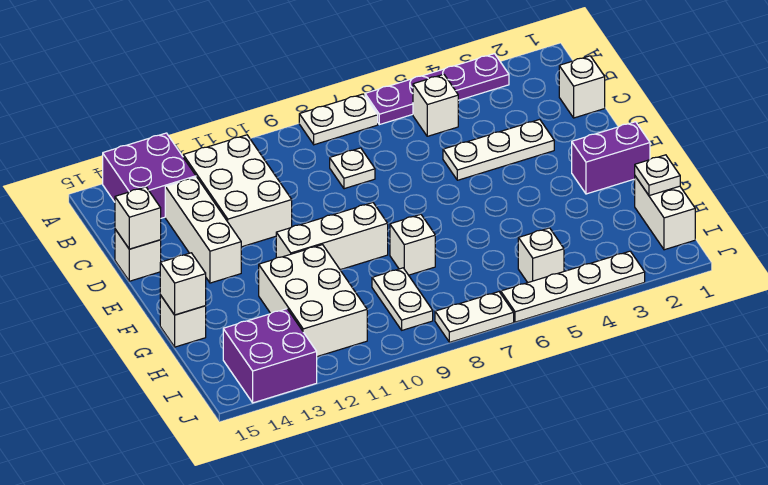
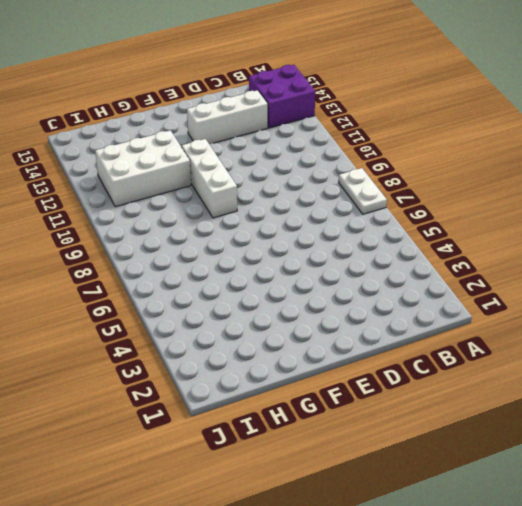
none -> purple 1x4 plate [365,54,509,125]
none -> white 1x1 brick [413,74,458,136]
none -> white 2x3 brick [183,135,292,247]

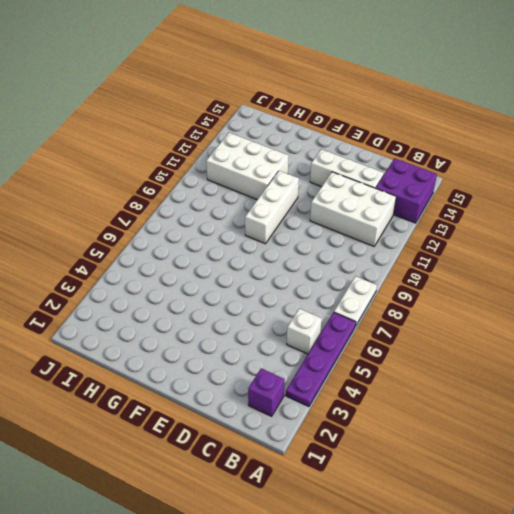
purple 1x1 brick [248,368,285,416] -> none
none -> white 1x1 brick [559,56,605,118]
none -> white 1x1 plate [330,148,375,189]
none -> white 1x3 plate [443,119,554,180]

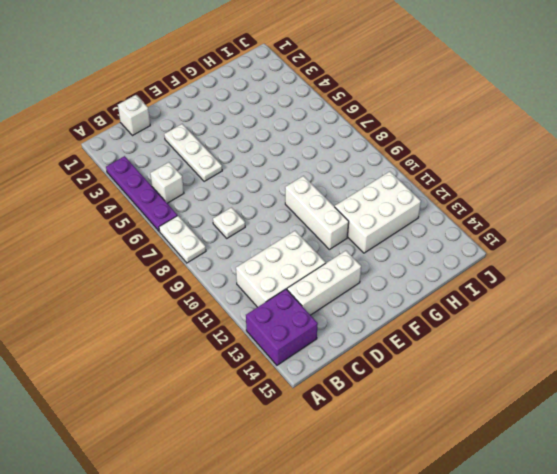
none -> white 1x1 brick [115,229,161,281]
none -> purple 1x2 brick [572,122,650,194]
none -> white 1x1 brick [390,214,435,275]

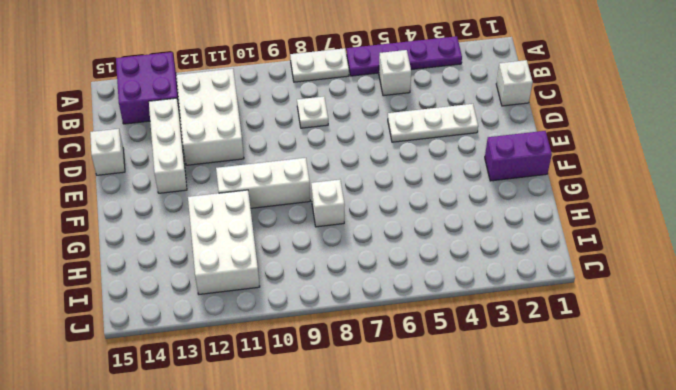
none -> white 1x1 brick [160,295,206,347]
none -> white 1x2 brick [635,176,695,250]
none -> white 1x2 plate [372,268,433,330]

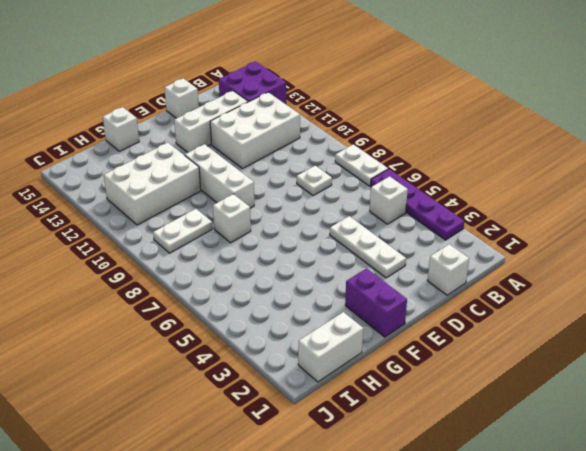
none -> white 1x1 brick [518,228,564,283]
none -> purple 2x2 brick [223,309,317,403]
none -> white 1x4 plate [501,251,645,322]

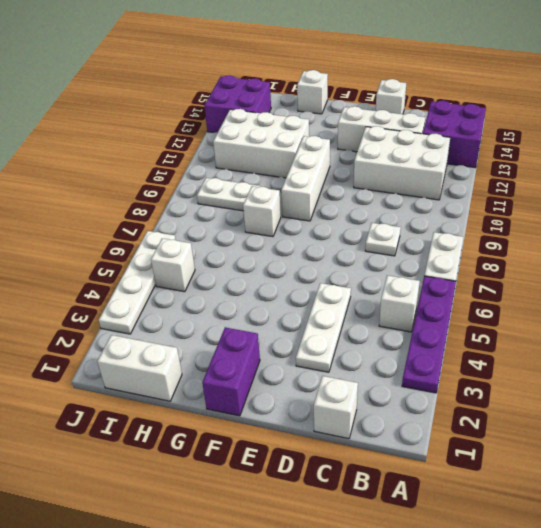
none -> white 1x2 plate [435,292,514,342]
none -> white 1x1 brick [115,187,161,249]
none -> white 1x1 brick [160,253,206,315]

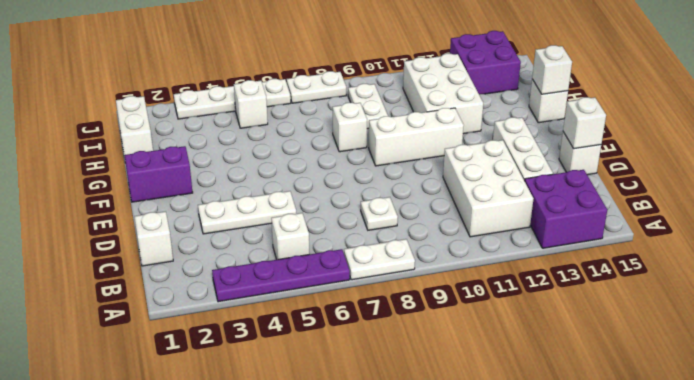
none -> white 1x1 plate [635,155,680,196]

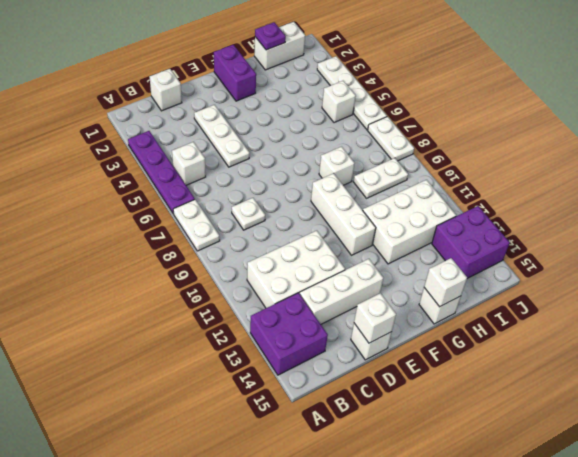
purple 1x1 plate [255,22,286,50] -> white 1x1 plate [635,155,680,196]

